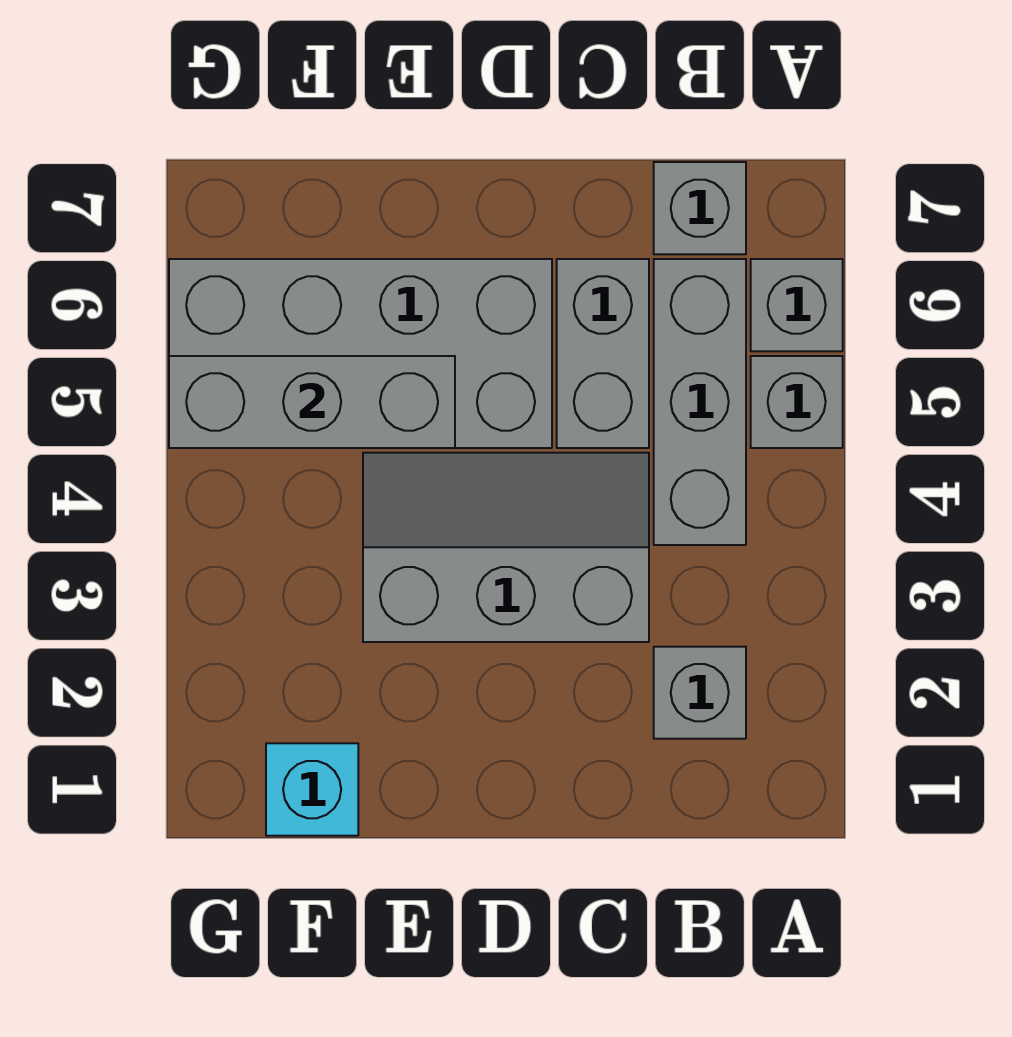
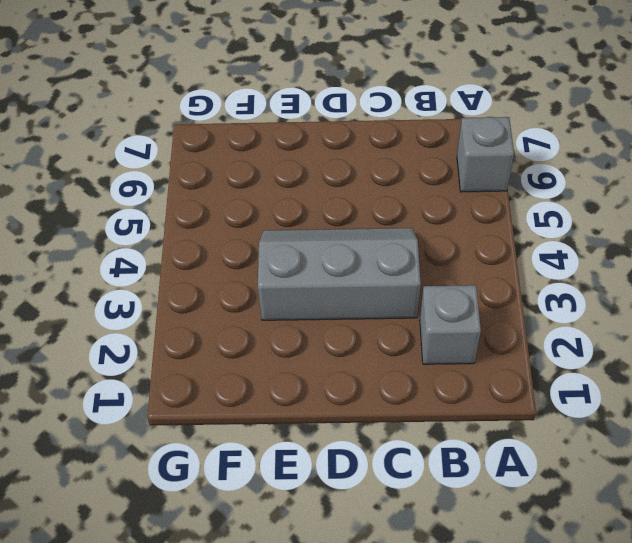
none -> grey 1x1 brick [751,356,843,448]
none -> grey 1x3 brick [654,259,746,545]

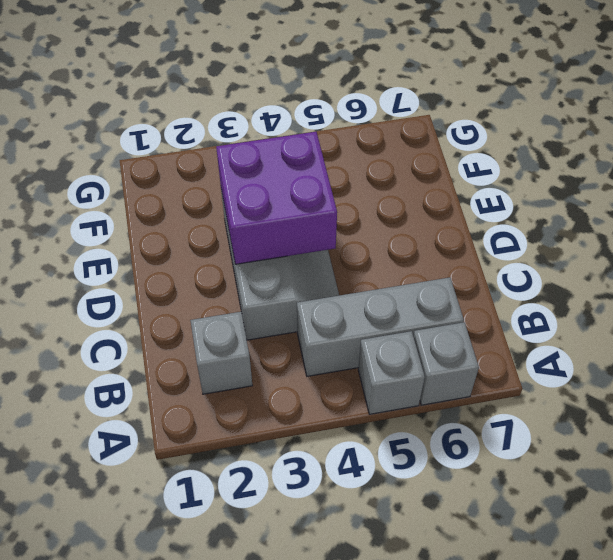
purple 2x2 brick [216,132,337,264] -> none
none -> grey 1x1 brick [654,162,746,254]
none -> grey 1x2 brick [557,259,649,448]

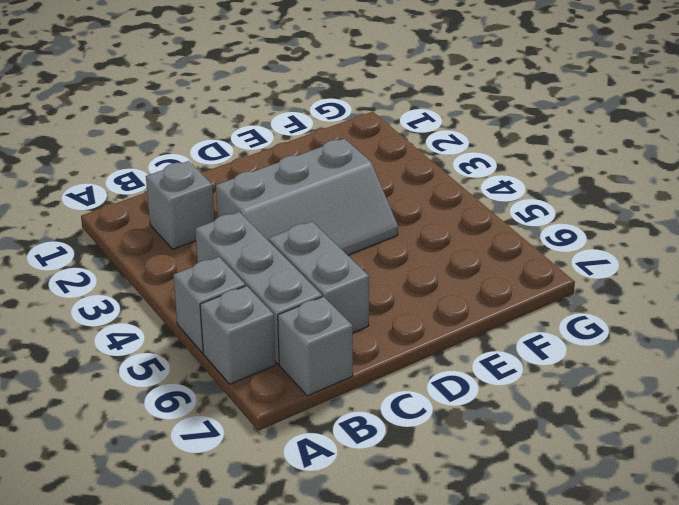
none -> grey 2x4 brick [169,259,552,448]
none -> cyan 1x1 brick [266,743,358,836]

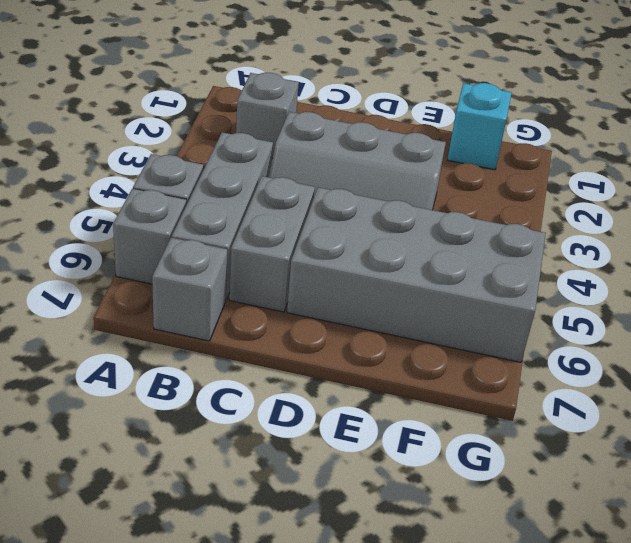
none -> grey 1x3 brick [169,356,455,448]

